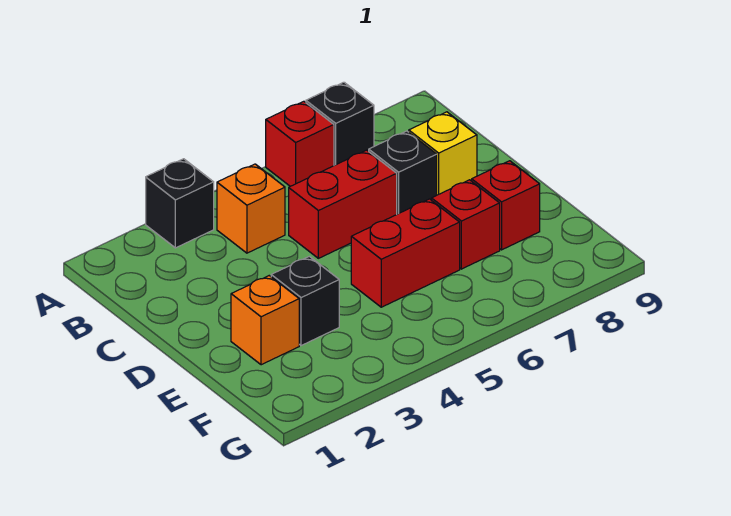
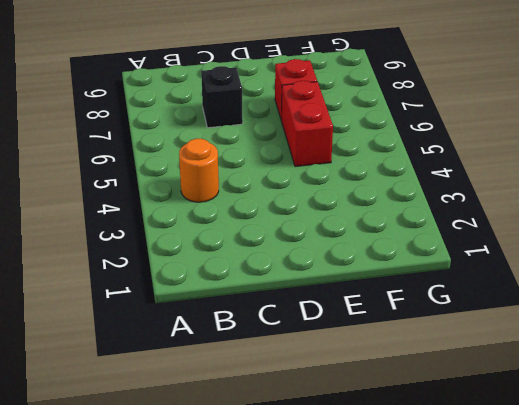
orange 1x1 round brick [179,139,219,202] -> orange 1x1 brick [217,164,285,253]
none -> black 1x1 brick [146,159,214,248]
none -> red 1x1 brick [266,101,334,186]
none -> black 1x1 brick [306,82,374,165]

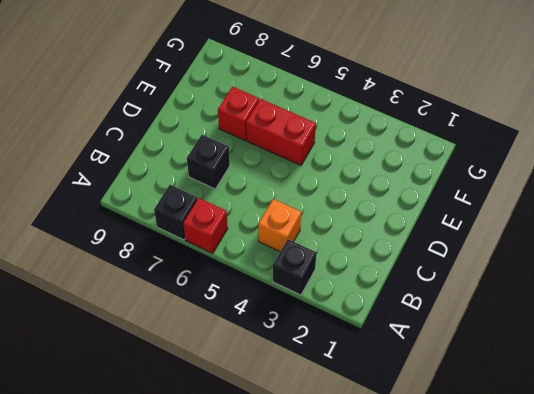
none -> red 1x2 brick [289,150,397,258]
none -> yellow 1x1 brick [409,112,477,195]
none -> orange 1x1 brick [231,276,299,365]

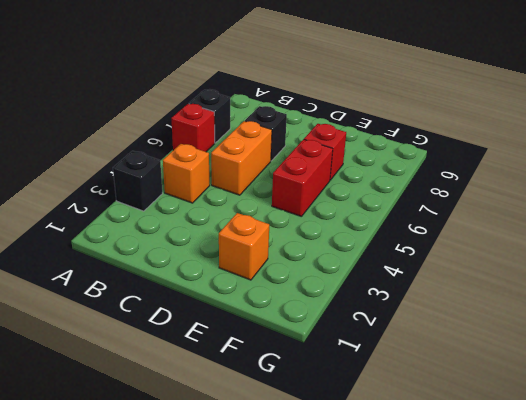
orange 1x2 brick [211,121,272,195] -> red 1x2 brick [289,150,397,258]
none -> yellow 1x1 brick [409,112,477,195]
none -> black 1x1 brick [271,256,339,346]
none -> red 1x1 brick [472,161,540,250]

